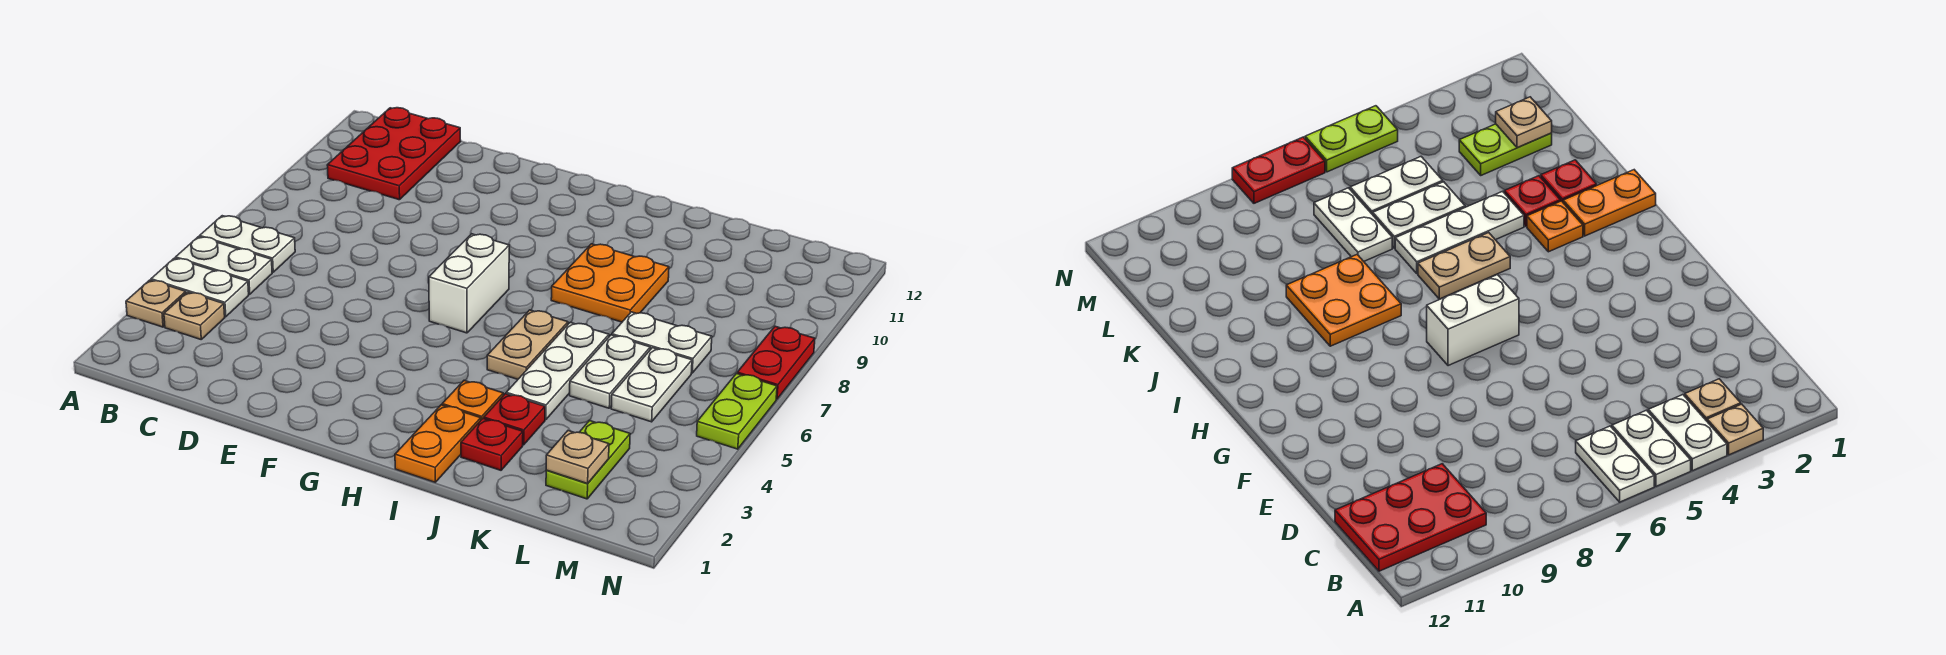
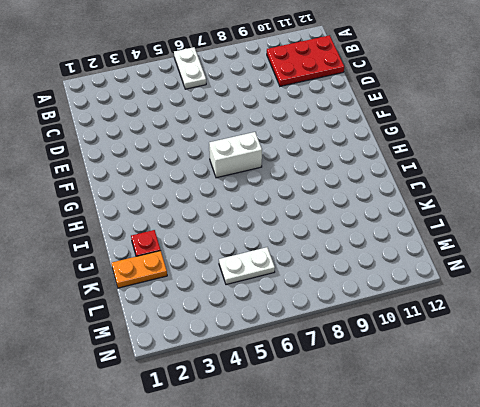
orange 1x2 plate [111,251,167,288] -> orange 1x2 plate moved to [395,405,481,482]
none -> tan 1x1 plate [126,280,186,327]
none -> white 1x2 plate [151,258,249,317]
none -> white 1x2 plate [176,237,272,294]

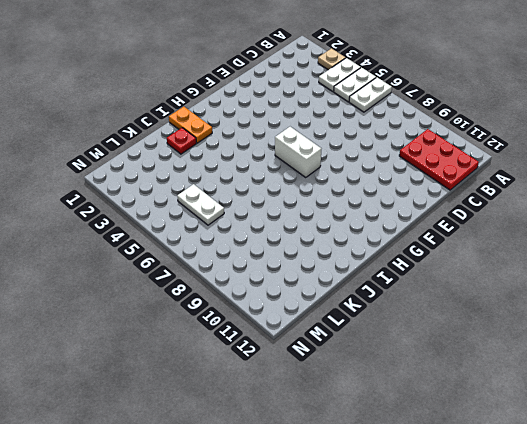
none -> tan 1x1 plate [164,292,225,339]
none -> orange 1x1 plate [442,381,503,420]
none -> tan 1x2 plate [487,310,568,379]

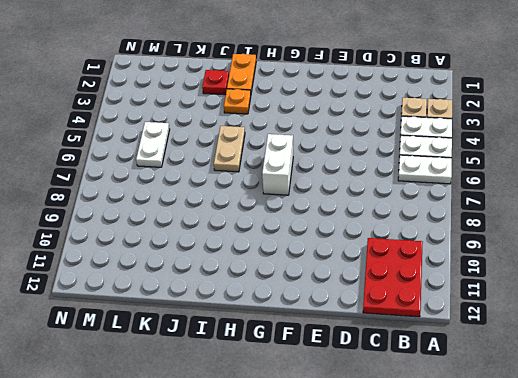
none -> orange 2x2 plate [551,244,669,322]
none -> red 1x1 plate [484,394,545,445]
none -> white 1x3 plate [506,322,609,420]

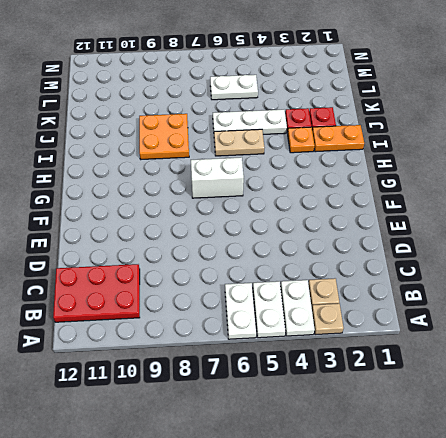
none -> white 1x2 plate [570,335,650,408]
none -> white 1x2 plate [612,312,712,373]
none -> lime 1x2 plate [546,421,630,499]

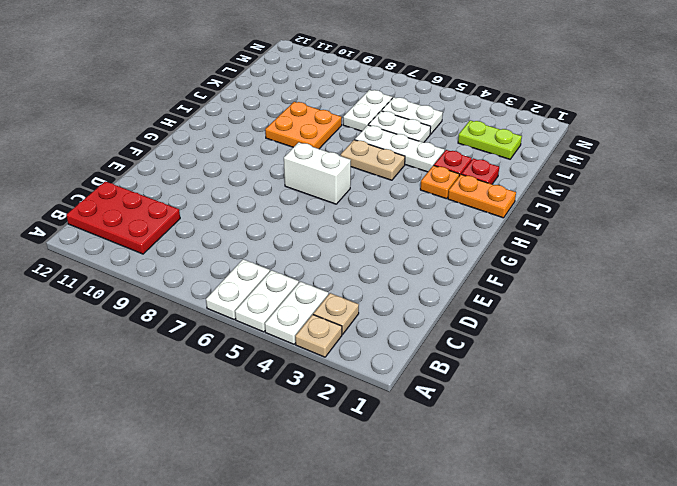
none -> lime 1x2 plate [697,374,777,449]
none -> red 1x2 plate [737,326,815,399]
none -> tan 1x1 plate [546,431,609,484]

